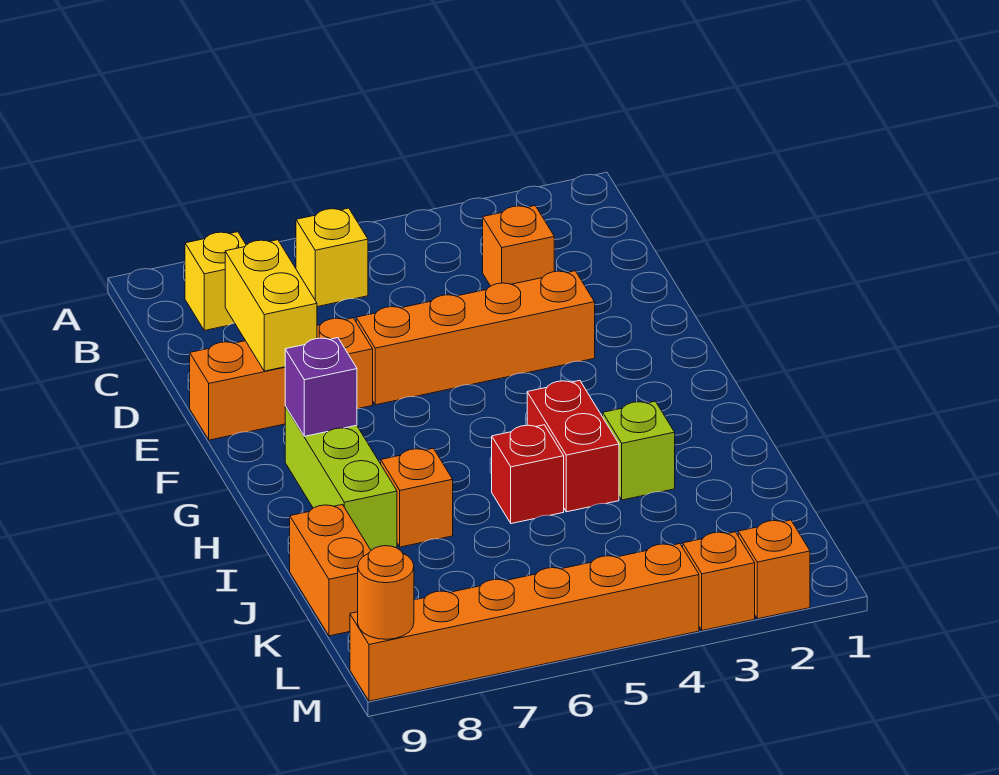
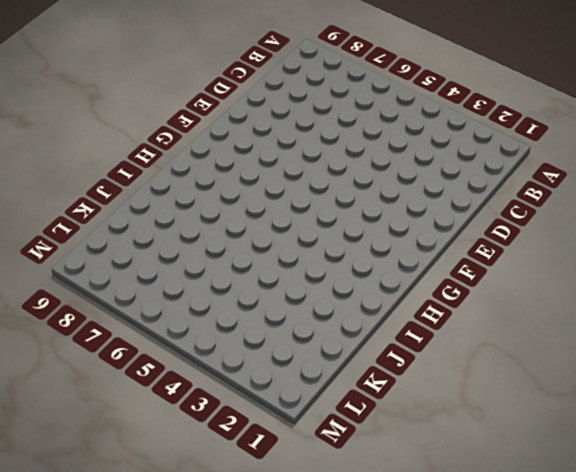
none -> yellow 1x1 brick [296,208,368,307]
none -> yellow 1x1 brick [185,232,246,330]
none -> orange 1x1 brick [483,206,554,286]

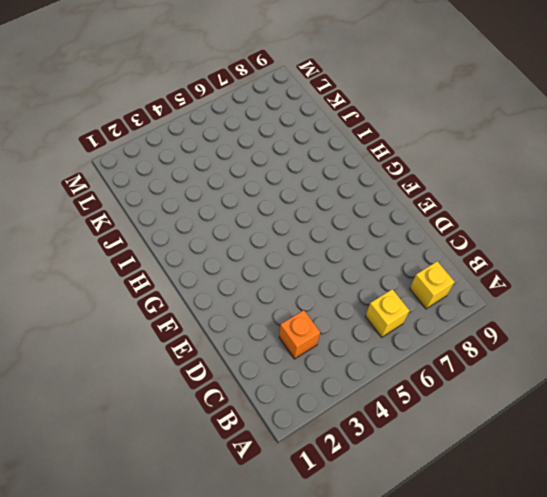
none -> orange 1x4 brick [356,271,595,405]
none -> orange 1x3 brick [190,318,373,440]
none -> lime 1x3 brick [285,406,397,550]

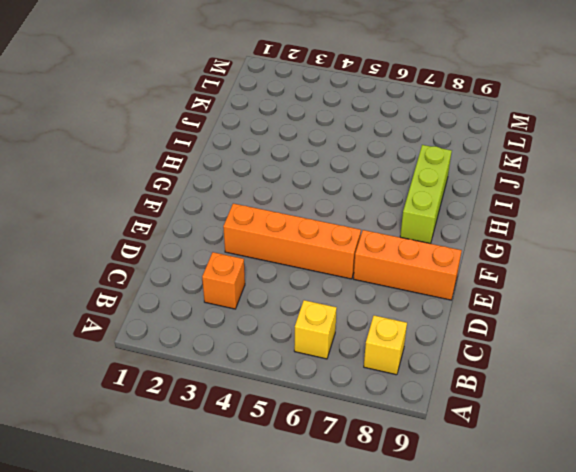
none -> red 1x2 brick [527,380,619,512]
none -> lime 1x1 brick [603,401,675,500]
none -> red 1x1 brick [492,425,564,524]

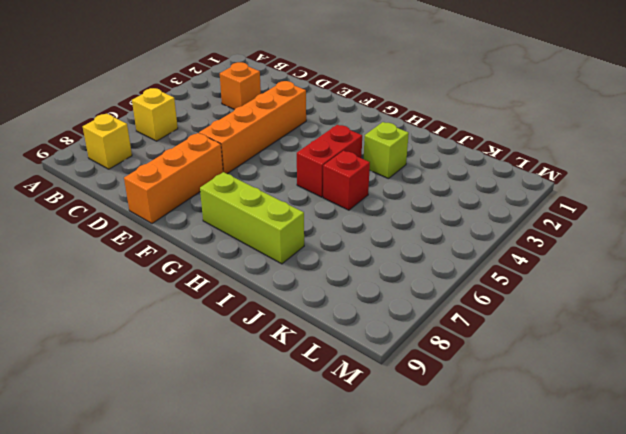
red 1x2 brick [297,125,362,197] -> red 1x2 brick turned to [527,380,619,512]
none -> orange 1x1 brick [381,448,453,547]
none -> orange 1x2 brick [290,505,371,636]
none -> orange 1x1 brick [738,520,810,619]

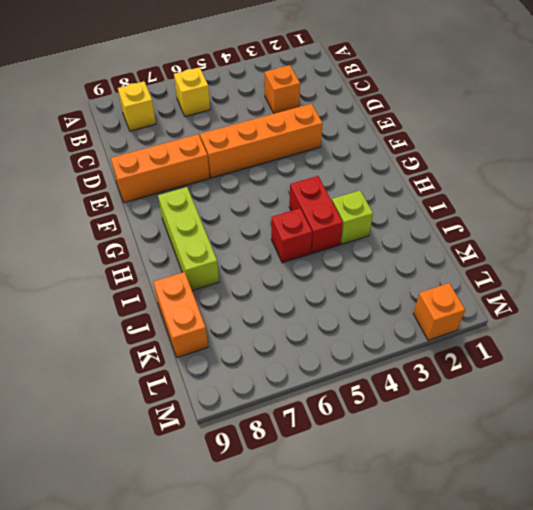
none -> orange 1x1 brick [381,448,453,547]
none -> orange 1x1 brick [683,532,755,631]
none -> orange 1x6 brick [350,544,699,701]

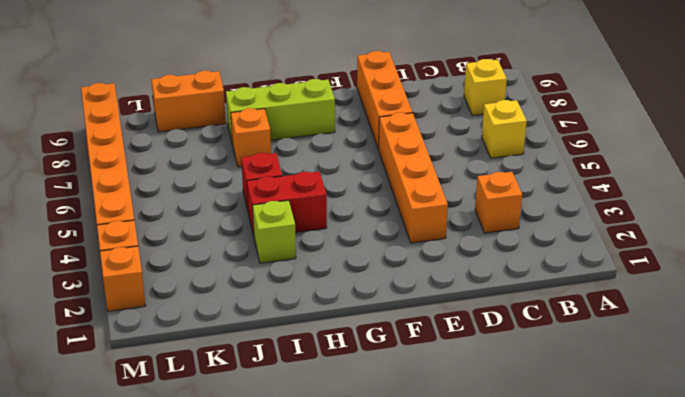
none -> yellow 1x2 brick [225,240,317,371]
none -> purple 1x1 brick [285,338,357,436]
none -> orange 1x1 round brick [358,546,414,639]

